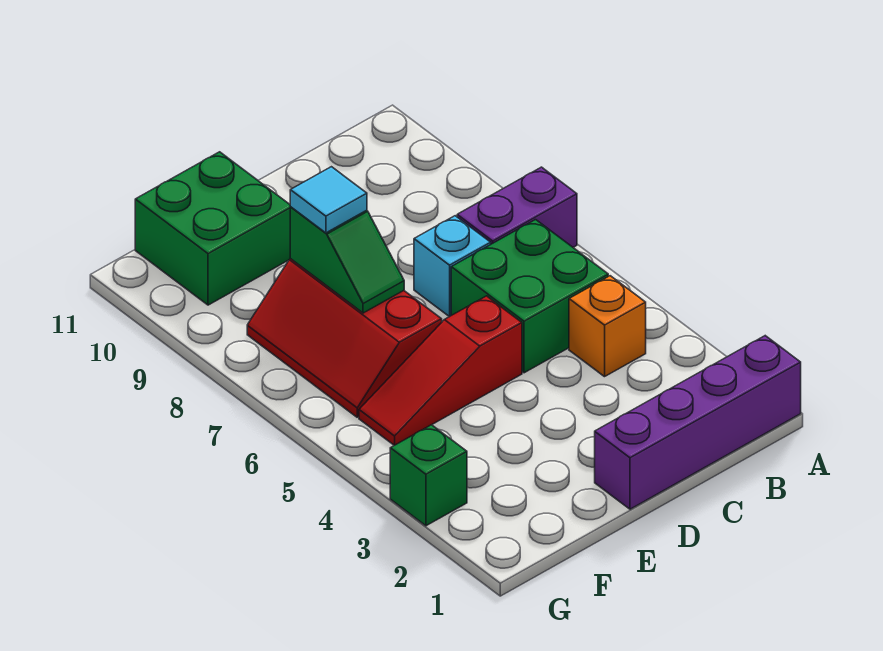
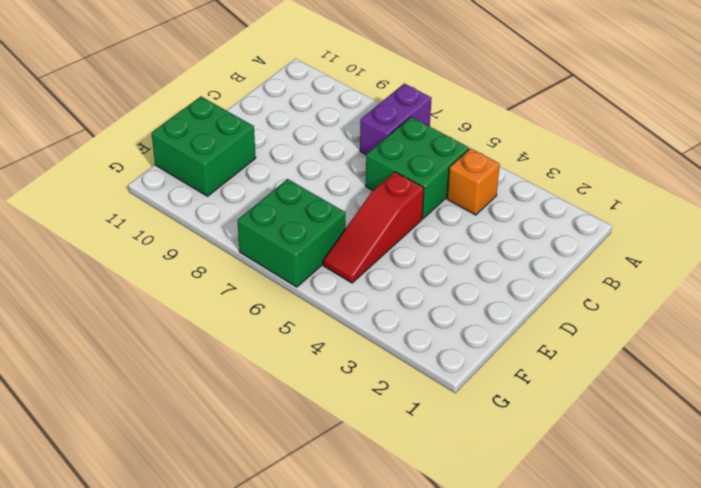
green 2x2 brick [237,179,346,287] -> red 2x3 slope [247,259,442,417]
none -> purple 1x4 brick [595,336,801,509]
none -> cyan 1x1 brick [414,216,491,317]

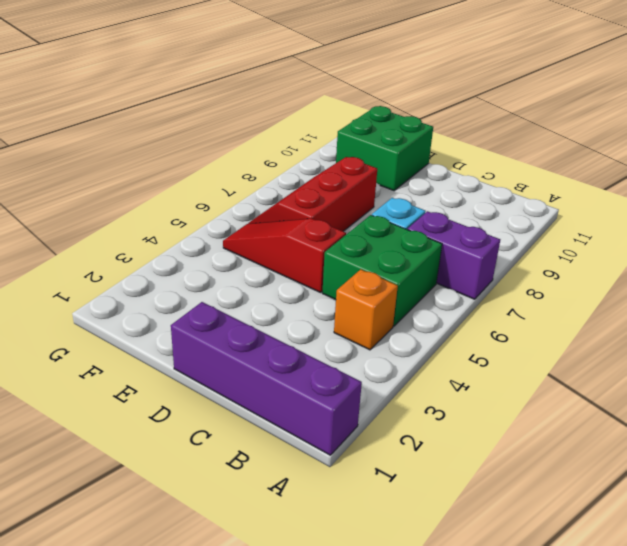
none -> green 1x1 brick [390,425,467,526]
none -> green 1x2 slope [290,207,404,313]

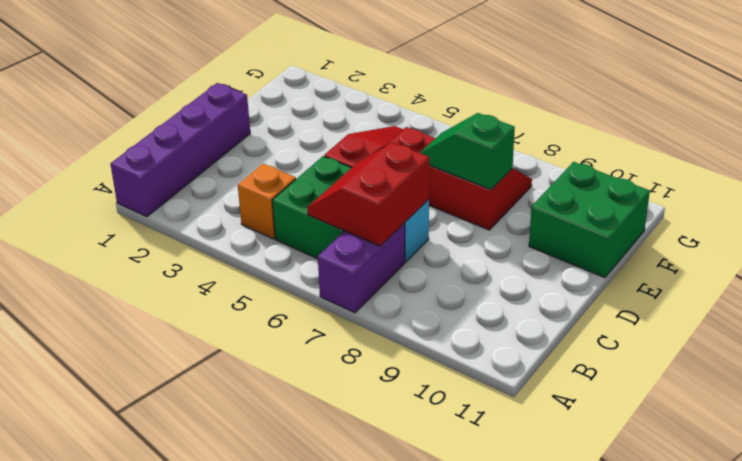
red 2x2 slope [307,143,429,246] -> none
none -> green 1x1 brick [390,425,467,526]
none -> cyan 1x1 tile [290,167,367,233]

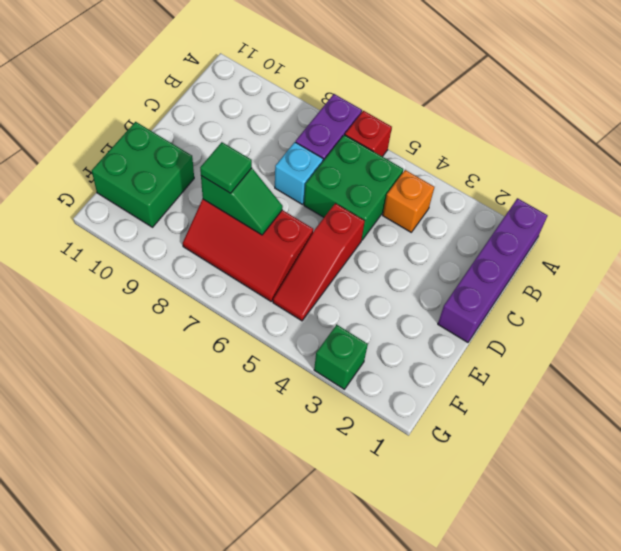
red 1x1 brick [345,111,392,157] -> none
green 1x1 tile [200,142,252,193] -> cyan 1x1 tile [290,167,367,233]

